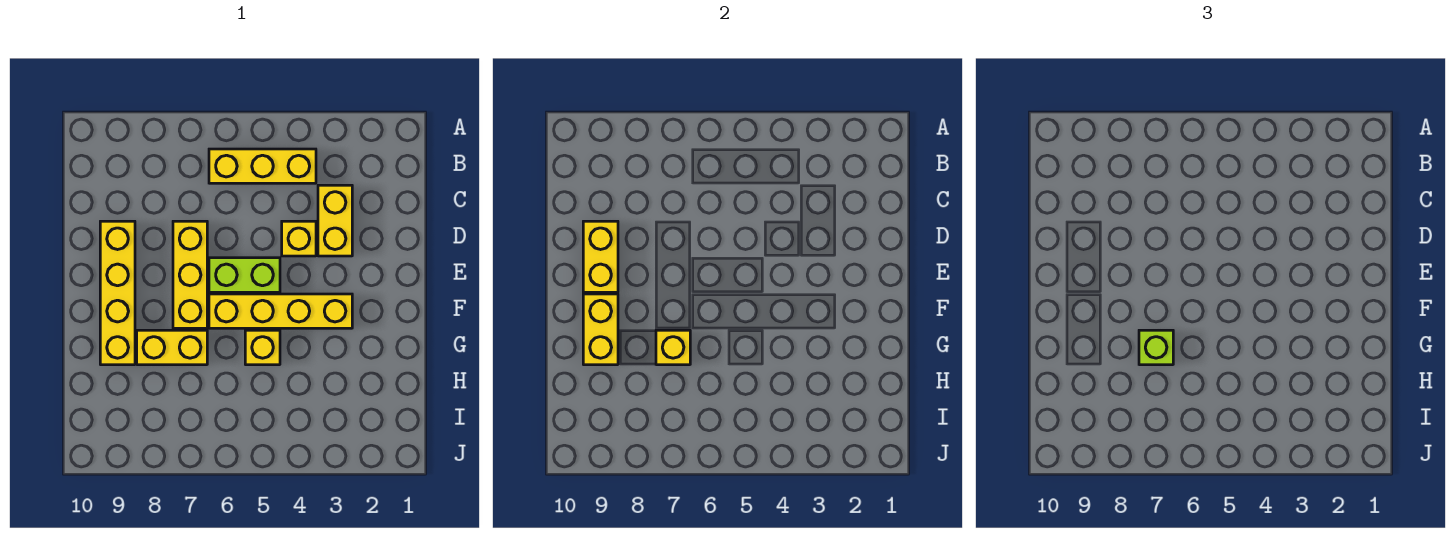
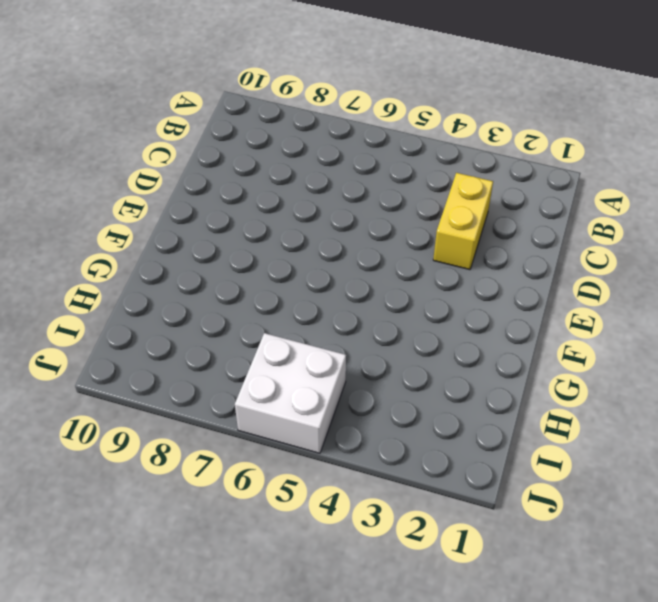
white 2x2 brick [235,333,346,453] -> none
none -> yellow 1x3 brick [209,149,316,183]
none -> yellow 1x1 brick [282,221,316,256]
none -> yellow 1x3 brick [173,221,207,328]

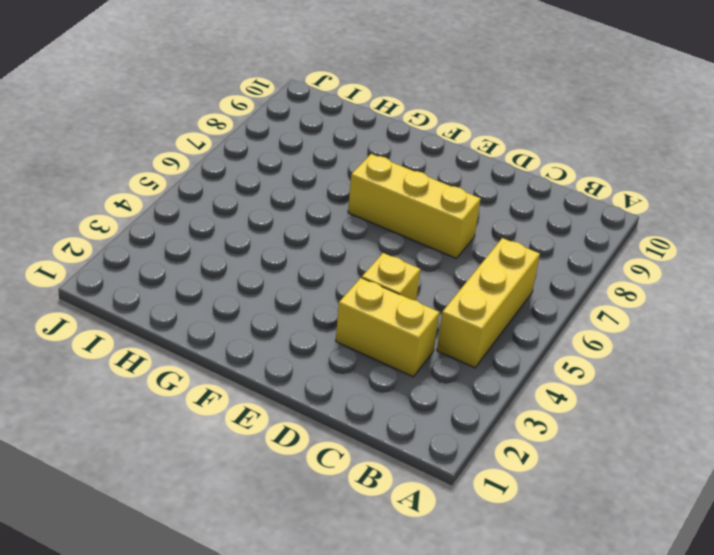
none -> yellow 1x4 brick [100,221,135,365]
none -> lime 1x2 brick [209,258,280,292]
none -> yellow 1x4 brick [209,294,352,328]

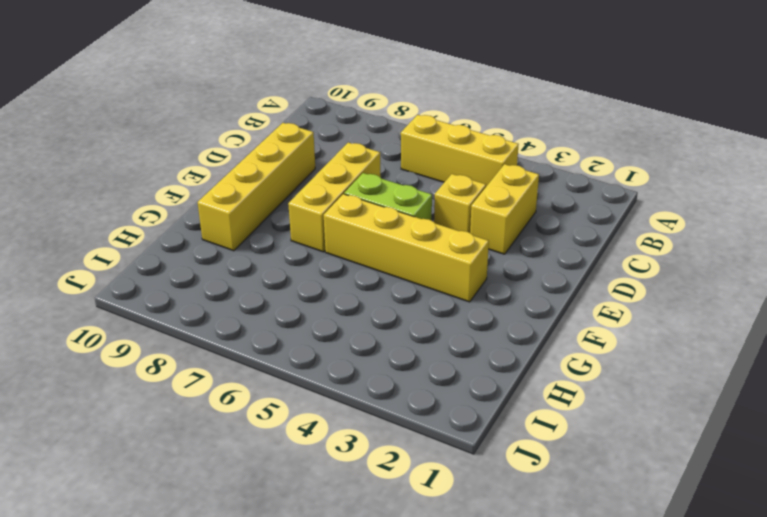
none -> yellow 1x1 brick [245,330,280,365]
none -> yellow 1x2 brick [137,330,207,365]
none -> yellow 1x2 brick [583,221,618,292]

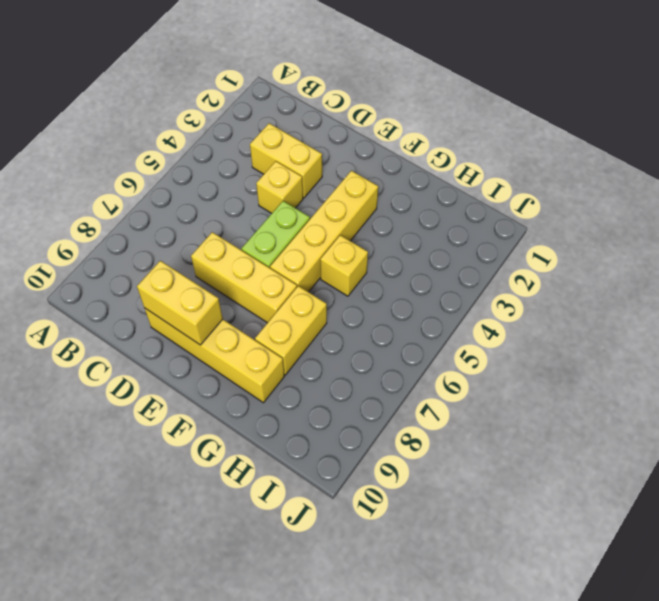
none -> yellow 1x3 brick [209,149,316,183]
none -> yellow 1x2 brick [583,294,618,365]
none -> yellow 1x1 brick [656,330,690,365]

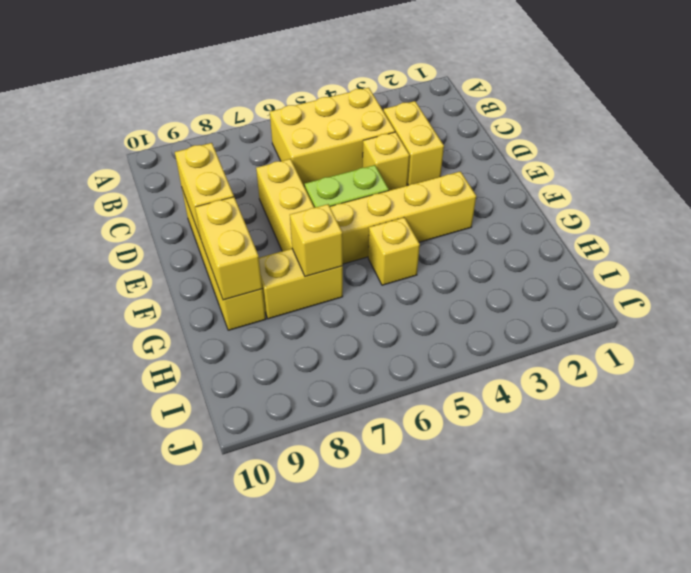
yellow 2x3 brick [270,88,395,186] -> yellow 1x3 brick [209,149,316,183]
none -> lime 1x1 brick [1139,330,1173,365]

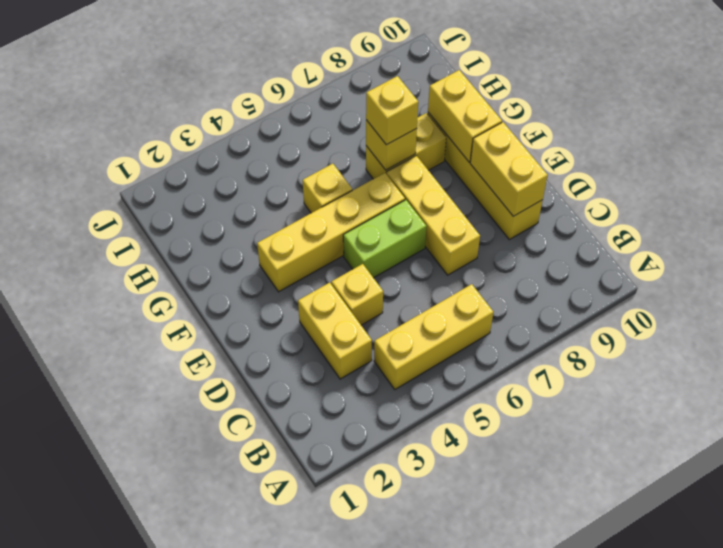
yellow 1x1 brick [366,76,418,145] -> lime 1x1 brick [1139,330,1173,365]

